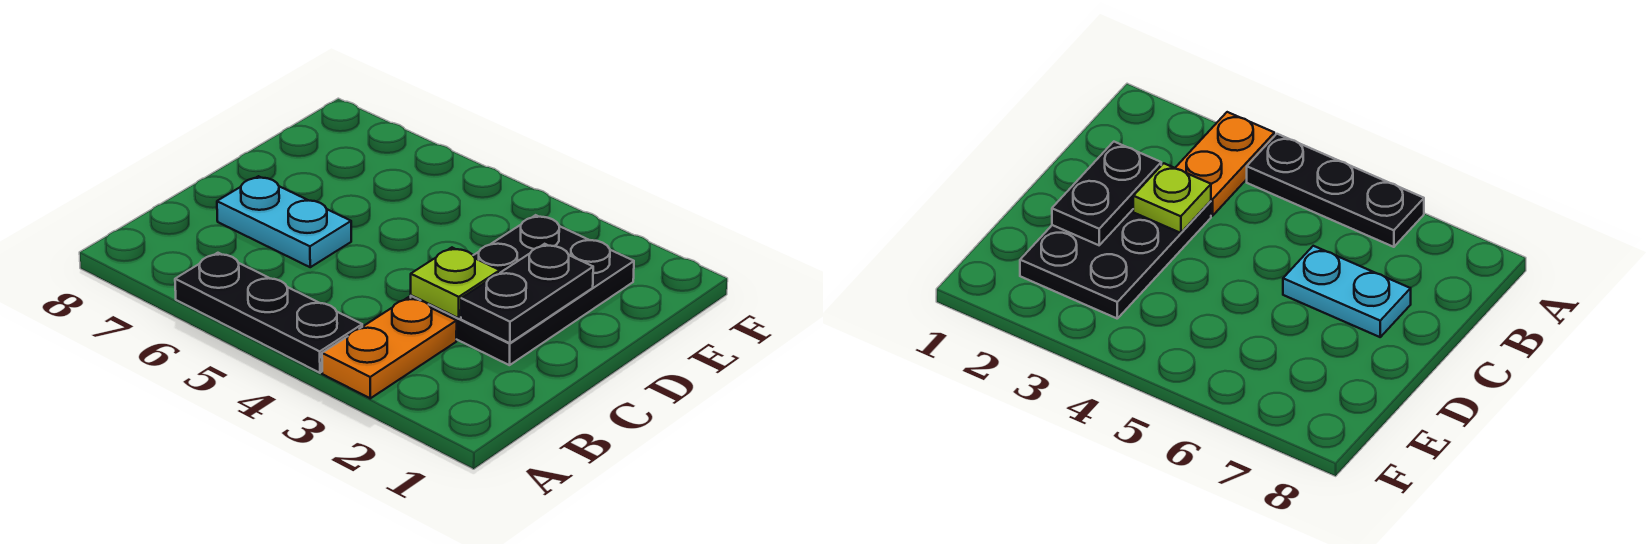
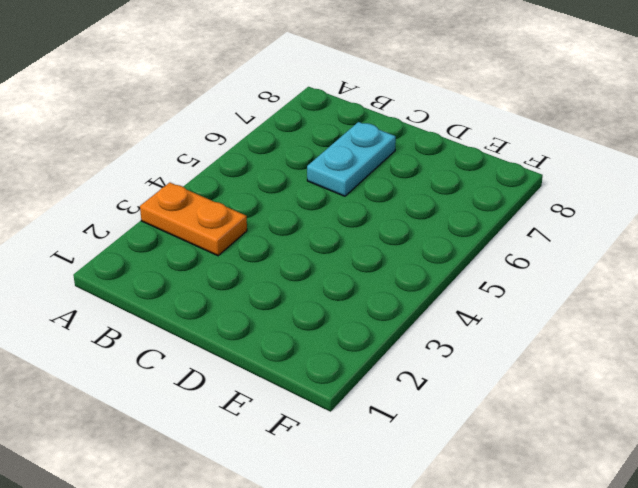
none -> black 1x3 plate [175,253,362,373]
none -> black 2x3 plate [411,215,634,365]

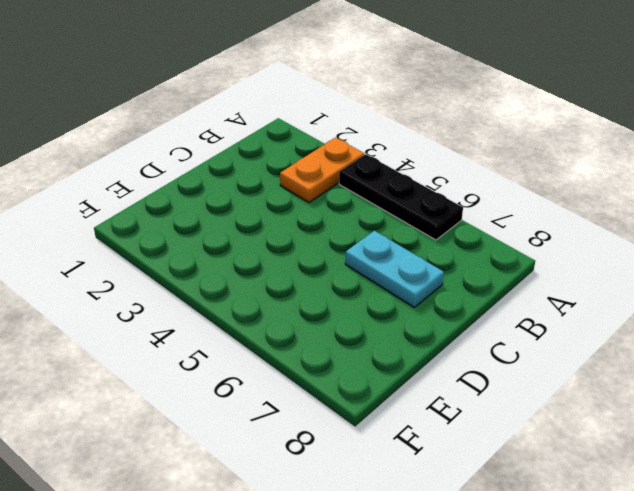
none -> black 2x3 plate [411,215,634,365]
none -> black 1x2 plate [461,244,593,343]

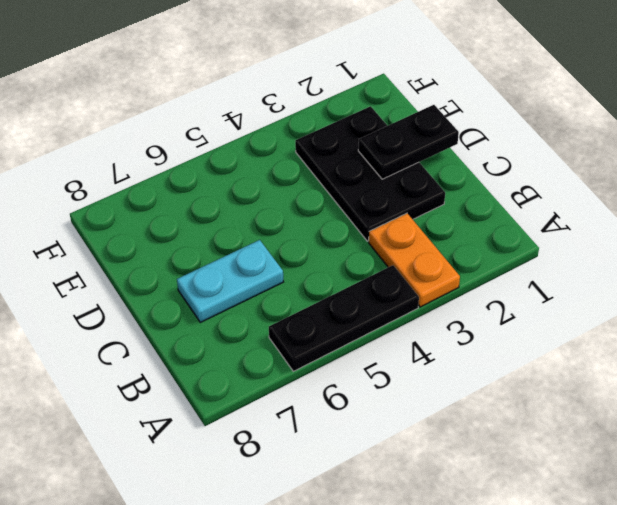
black 1x2 plate [358,105,459,179] -> black 1x2 plate turned to [461,244,593,343]
none -> lime 1x1 plate [411,248,500,318]

